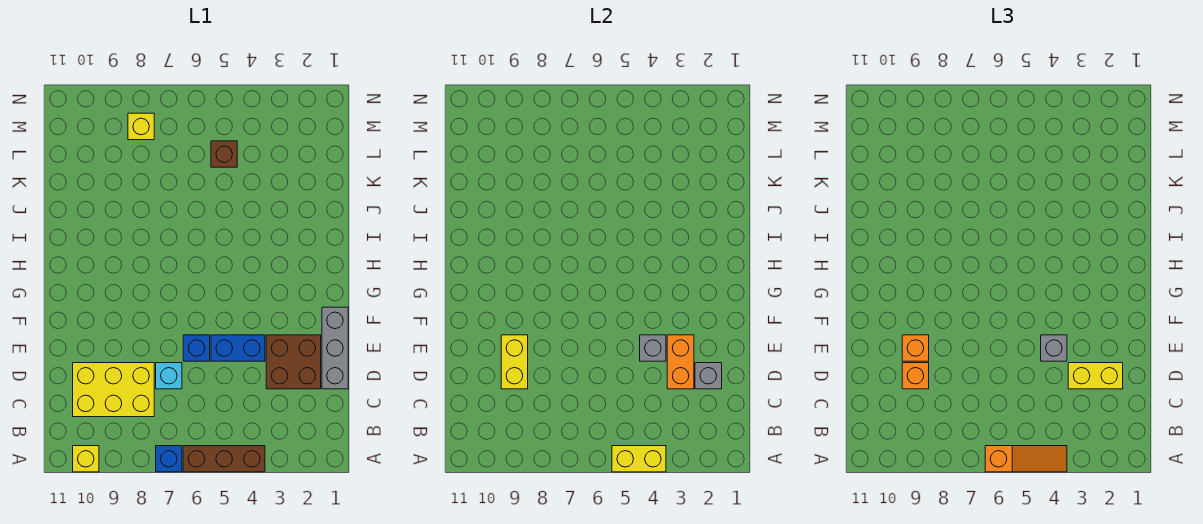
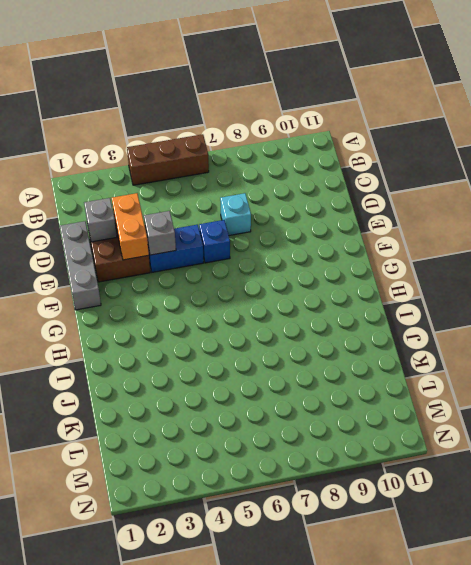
none -> blue 1x1 brick [156,446,182,472]
none -> yellow 1x1 brick [73,446,99,472]
none -> yellow 2x3 brick [73,363,154,417]

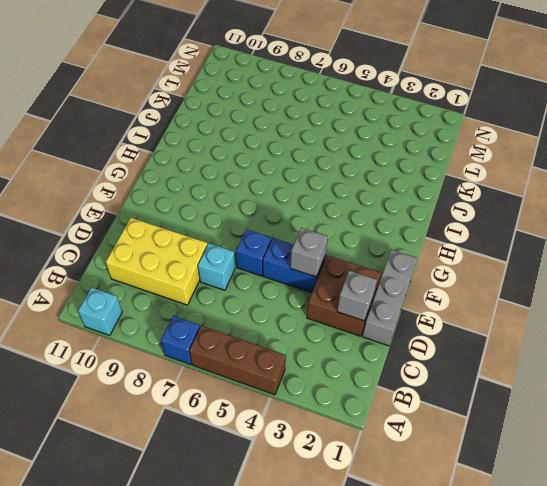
cyan 1x1 brick [78,287,122,335] -> yellow 1x1 brick [73,446,99,472]
none -> brown 1x1 brick [211,141,237,167]
none -> yellow 1x1 brick [128,113,154,140]
none -> yellow 1x2 brick [612,446,666,472]

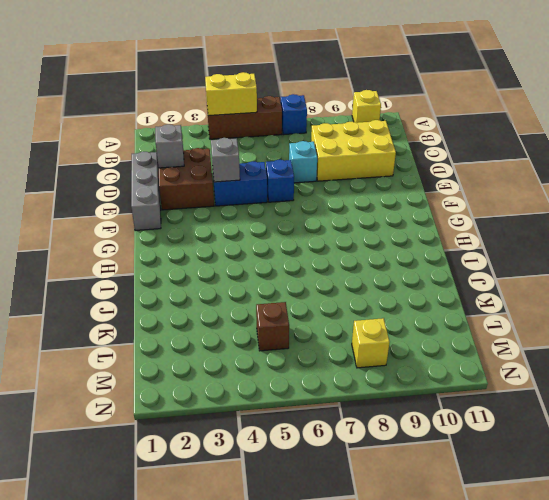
none -> orange 1x2 brick [667,335,694,389]
none -> yellow 1x2 brick [501,335,528,389]
none -> orange 1x3 slope [985,446,1067,472]

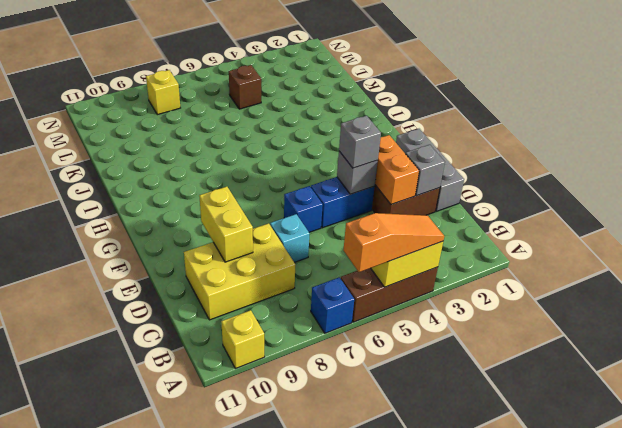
none -> yellow 1x2 brick [1068,363,1123,389]
none -> orange 1x1 brick [902,363,929,389]
none -> orange 1x1 brick [902,335,929,361]

